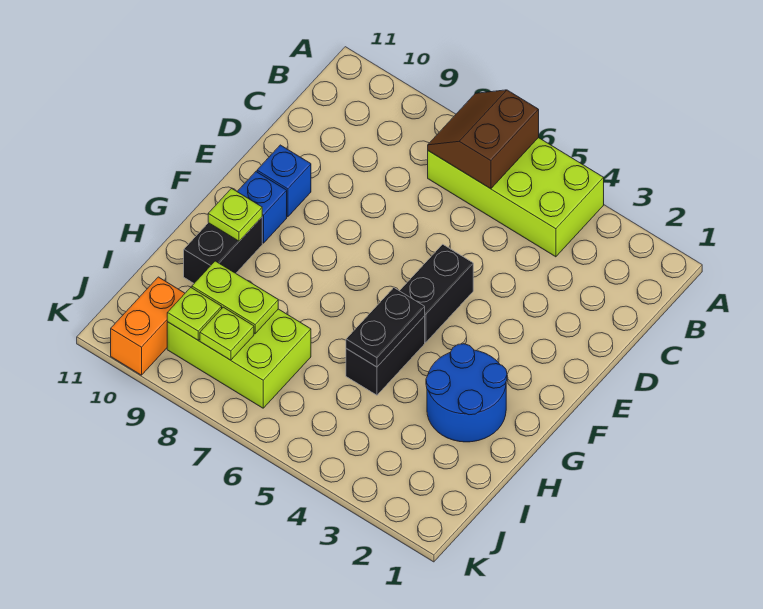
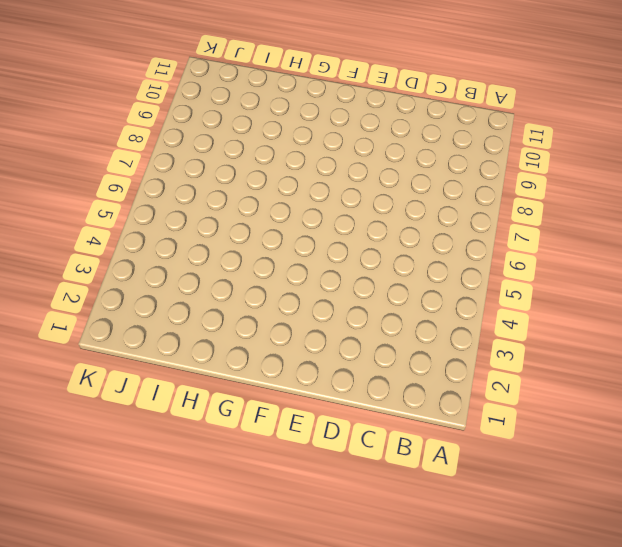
none -> lime 2x4 brick [428,138,604,257]
none -> black 1x2 brick [400,244,473,342]
none -> blue 1x1 brick [257,145,311,217]

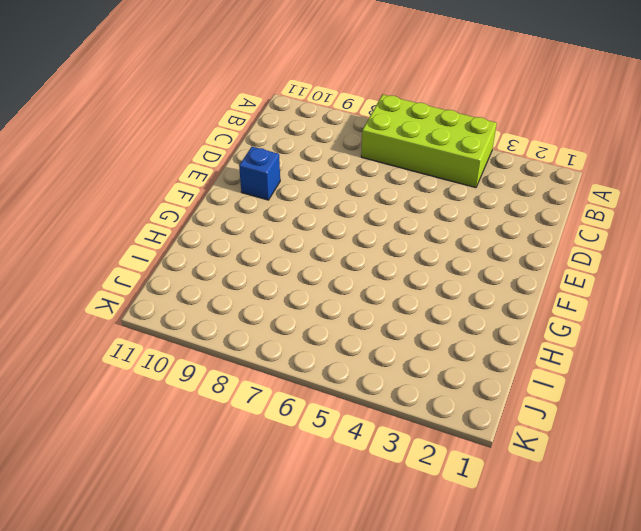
none -> black 1x2 brick [400,244,473,342]
none -> blue 1x1 brick [237,172,287,243]
none -> blue 2x2 round brick [426,344,507,442]

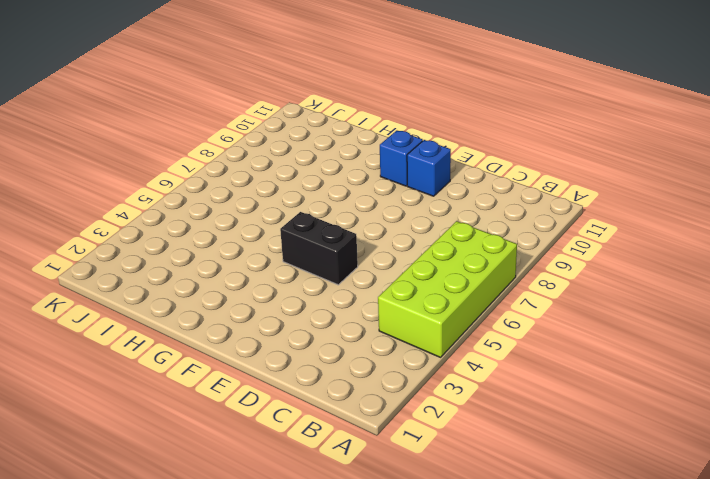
none -> blue 2x2 round brick [426,344,507,442]
none -> black 1x2 brick [346,316,425,395]
none -> black 1x2 brick [184,217,262,283]

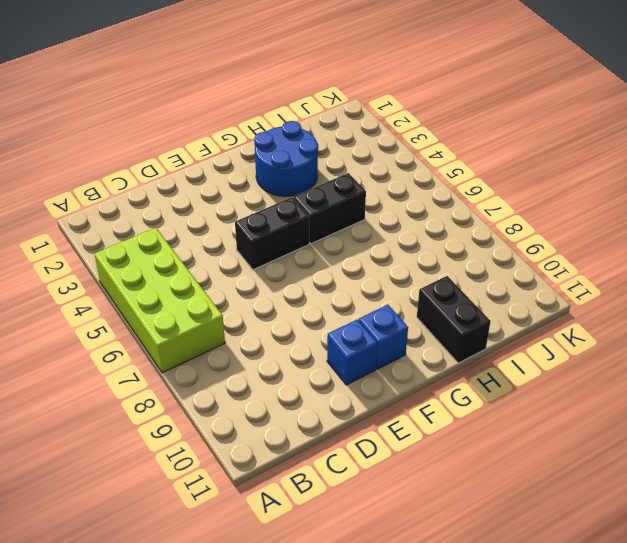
black 1x2 brick [417,276,491,363] -> black 1x2 brick turned to [184,217,262,283]
none -> lime 2x3 brick [167,309,311,408]
none -> orange 1x2 brick [111,277,185,375]
none -> brown 2x2 slope [428,90,539,189]

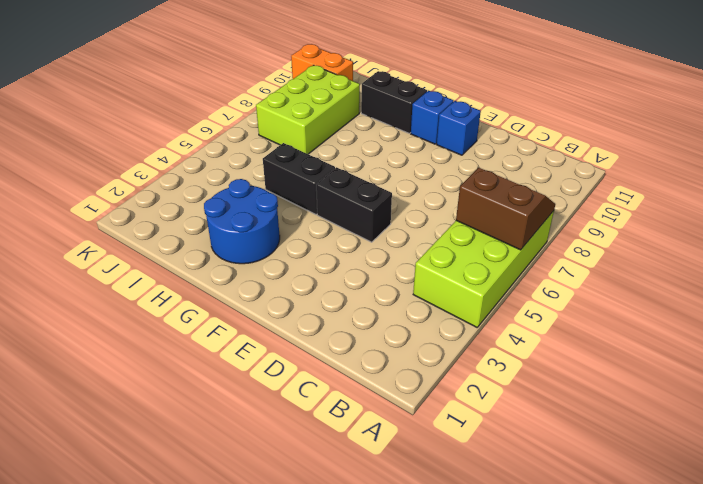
none -> black 1x2 plate [346,288,425,367]
none -> lime 1x1 plate [208,189,262,241]
none -> lime 1x2 plate [192,261,278,334]

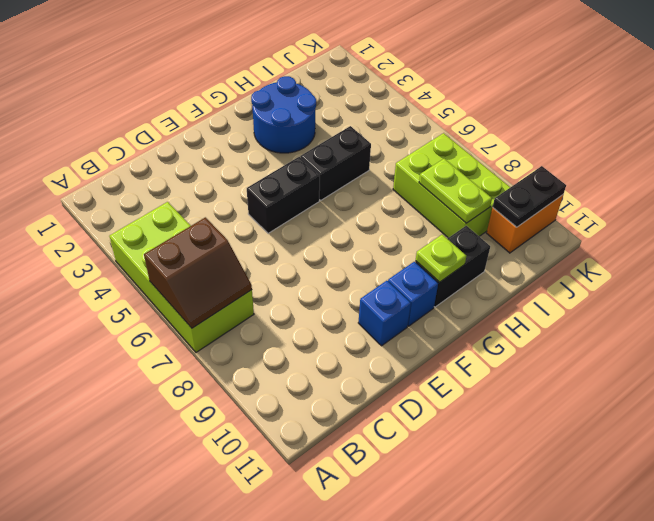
black 1x2 plate [493,166,566,227] -> black 1x2 plate moved to [346,288,425,367]
none -> lime 1x1 plate [200,307,254,360]
none -> lime 1x1 plate [167,288,222,340]

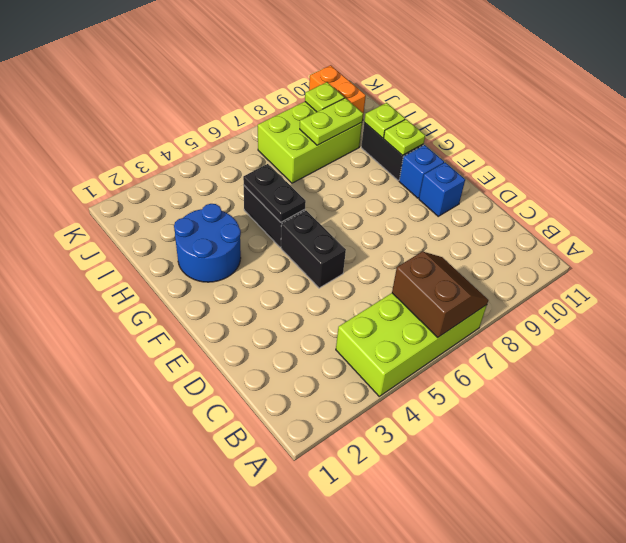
lime 1x1 plate [364,103,405,138] -> lime 1x1 plate moved to [200,307,254,360]

